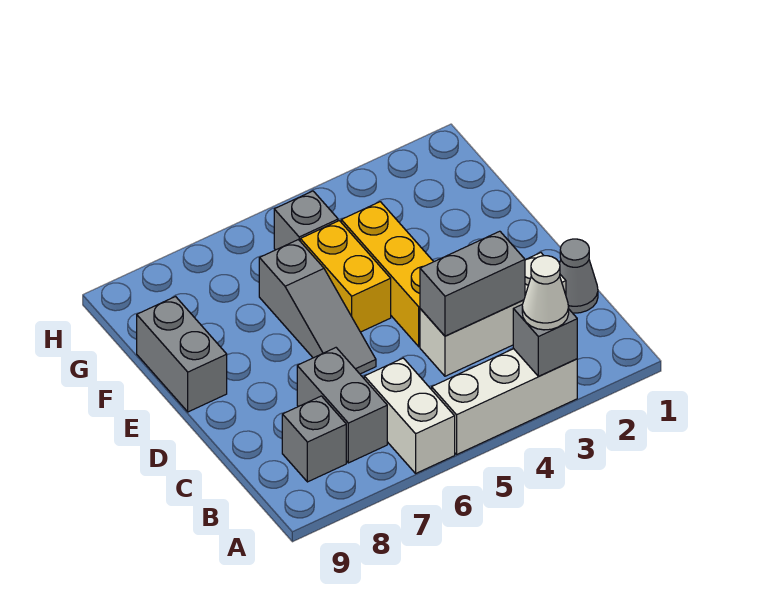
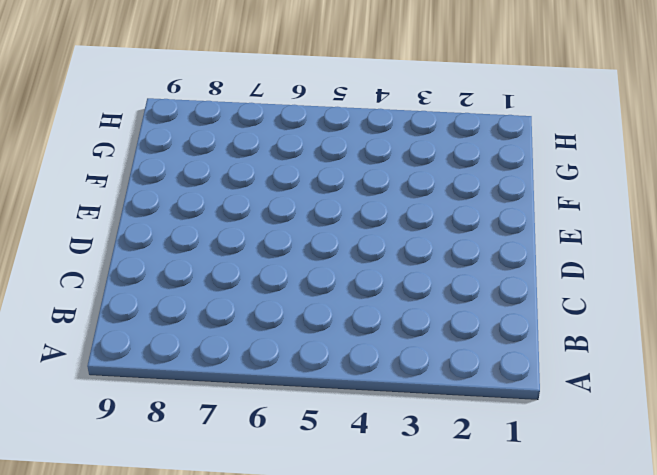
none -> white 1x3 brick [432,349,577,454]
none -> white 1x2 brick [364,358,455,473]
none -> grey 1x2 brick [297,348,387,463]

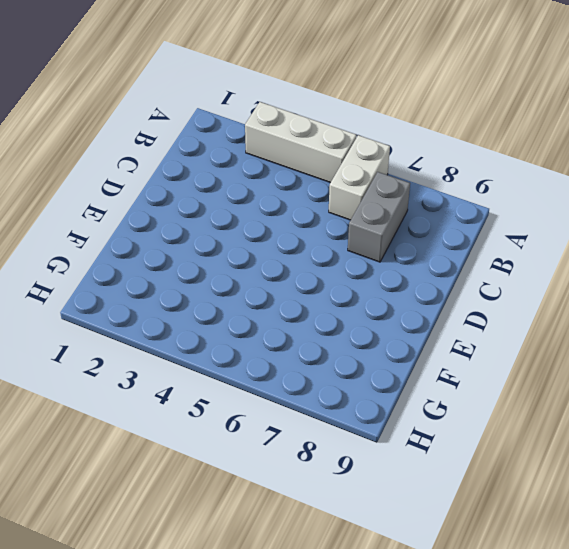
none -> grey 1x1 brick [282,396,346,482]
none -> grey 1x1 cone [559,239,598,313]
none -> white 1x3 brick [420,253,566,376]

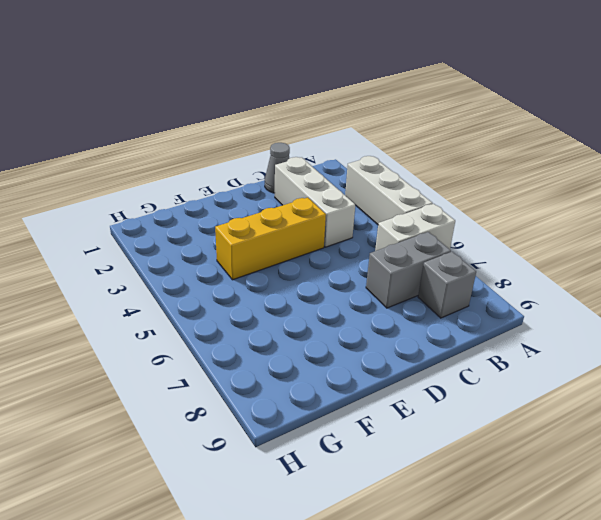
none -> grey 1x3 slope [259,240,376,374]
none -> yellow 1x2 brick [300,221,391,332]
none -> grey 1x2 brick [137,297,227,412]

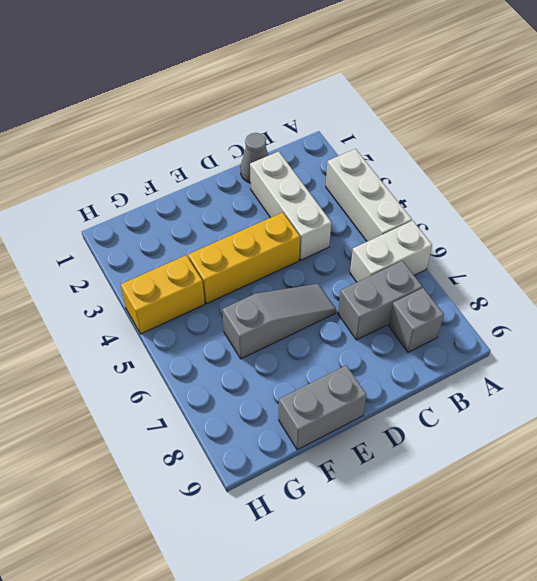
yellow 1x2 brick [121,255,205,334] -> yellow 1x2 brick moved to [300,221,391,332]
none -> grey 1x1 brick [274,191,338,250]
none -> grey 1x1 brick [513,304,577,376]
none -> grey 1x2 brick [420,231,525,336]

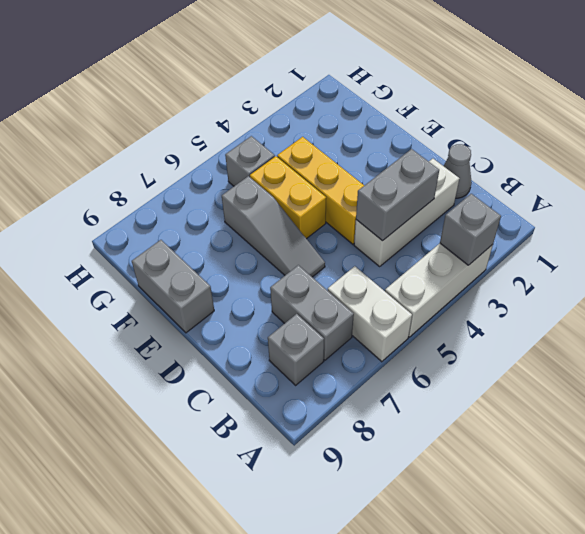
none -> white 1x1 cone [522,256,569,330]

